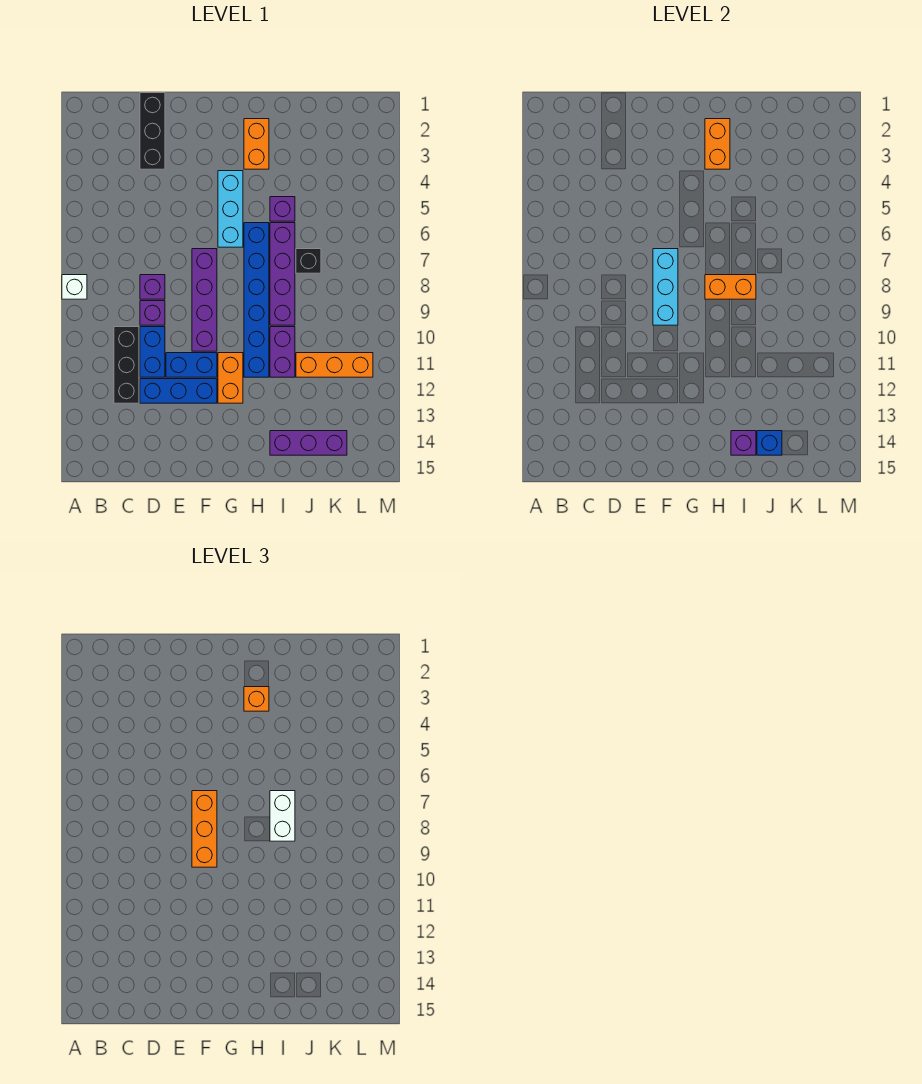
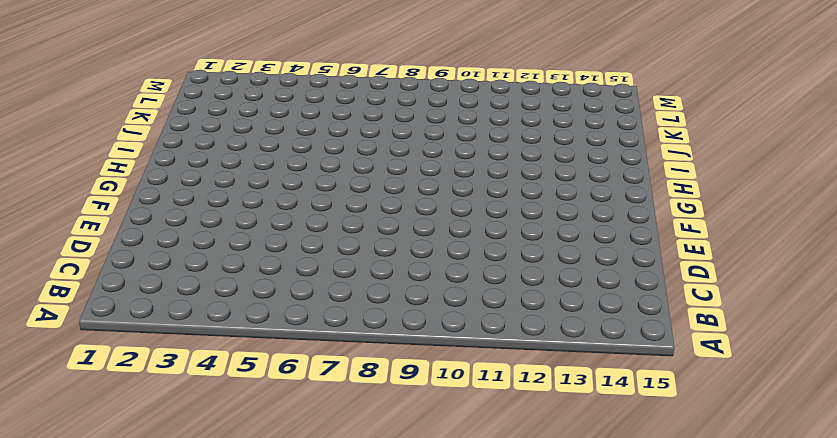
none -> white 1x1 brick [62,275,87,299]
none -> black 1x3 brick [114,327,139,403]
none -> black 1x3 brick [140,93,165,169]

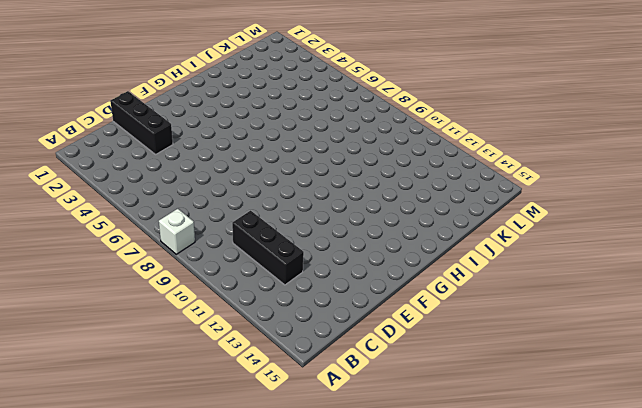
none -> purple 1x1 brick [140,275,165,299]
none -> purple 1x1 brick [140,301,165,325]
none -> blue 1x2 brick [140,327,165,377]

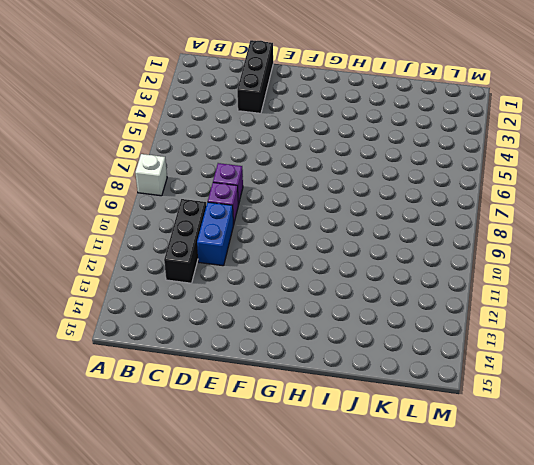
none -> blue 1x3 brick [140,379,217,403]
none -> blue 1x2 brick [166,353,217,377]
none -> purple 1x4 brick [192,249,217,351]

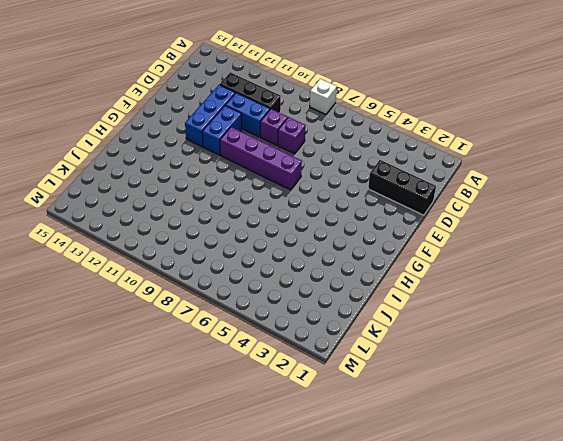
none -> cyan 1x3 brick [218,171,243,247]
none -> orange 1x2 brick [218,353,243,403]
none -> orange 1x2 brick [244,119,269,169]

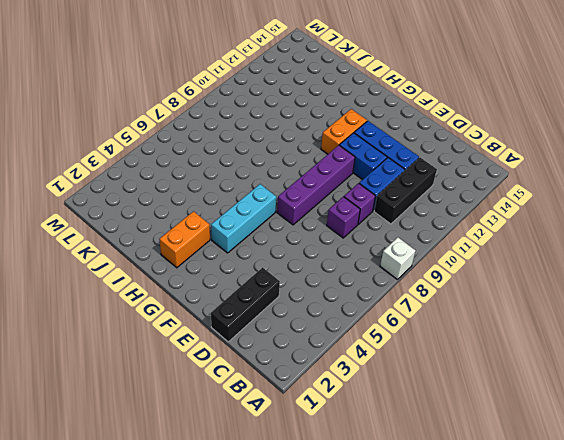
none -> blue 1x6 brick [244,223,269,377]
none -> purple 1x1 brick [270,197,295,221]
none -> purple 1x4 brick [270,223,295,325]

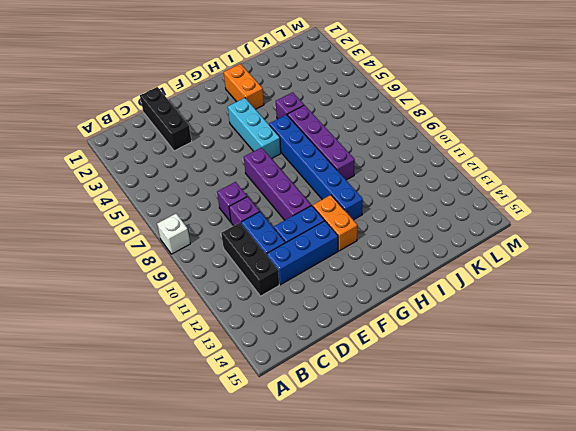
none -> purple 1x2 brick [270,327,295,377]
none -> purple 1x3 brick [270,431,347,455]
none -> black 1x1 brick [296,249,321,273]

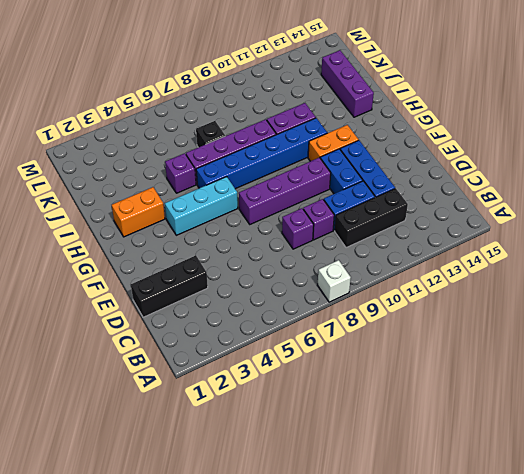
none -> orange 1x3 brick [296,353,373,377]
none -> cyan 1x3 brick [653,249,678,325]
none -> orange 1x2 brick [705,119,730,169]

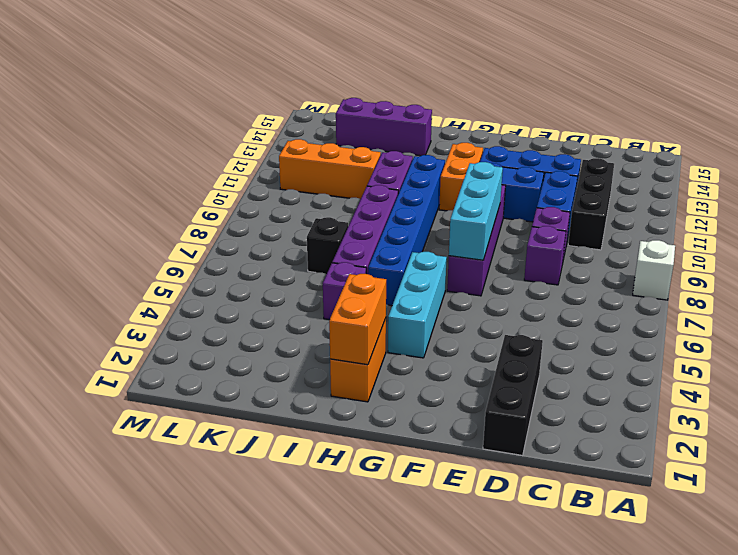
none -> orange 1x2 brick [705,275,756,299]
none -> purple 1x1 brick [731,431,756,455]
none -> blue 1x1 brick [757,431,782,455]

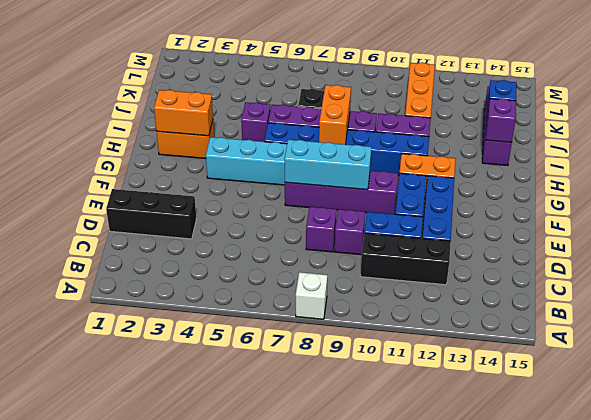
none -> orange 1x3 brick [192,791,217,867]
none -> orange 1x1 brick [244,687,269,711]
none -> white 1x2 brick [270,791,295,841]

